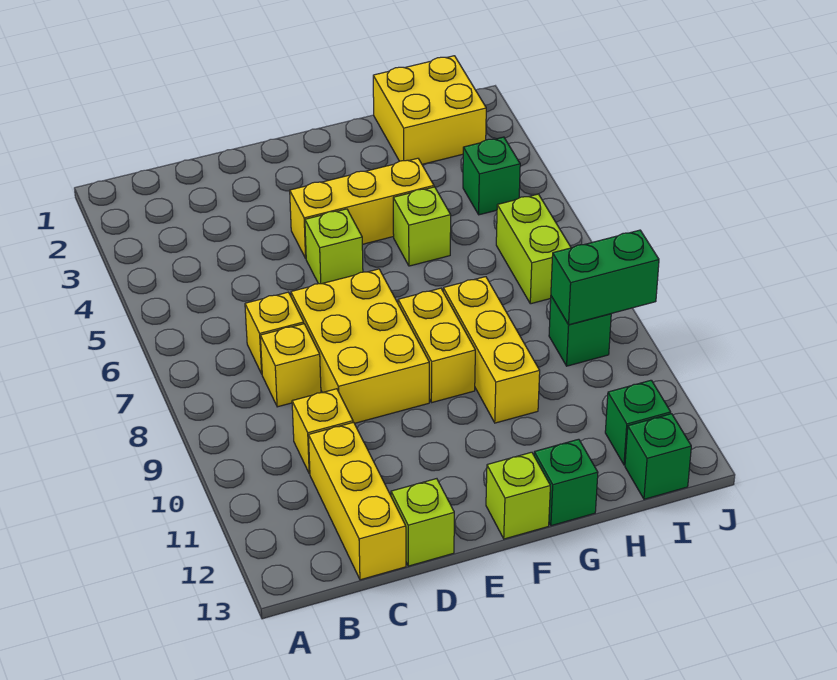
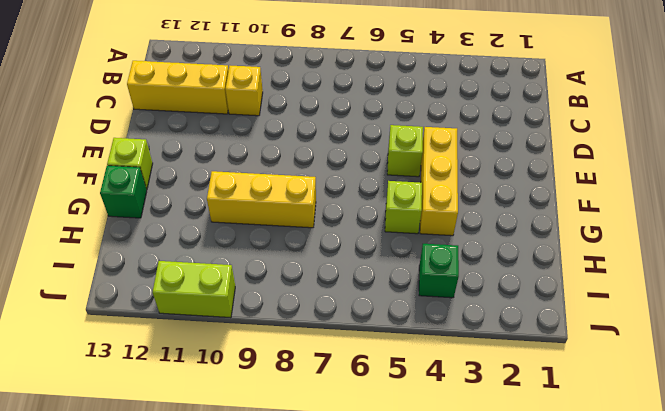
lime 1x2 brick [153,261,235,318] -> lime 1x2 brick moved to [496,194,571,304]
none -> yellow 1x1 brick [245,292,304,374]
none -> yellow 1x1 brick [260,324,321,407]
none -> yellow 2x3 brick [291,269,429,423]

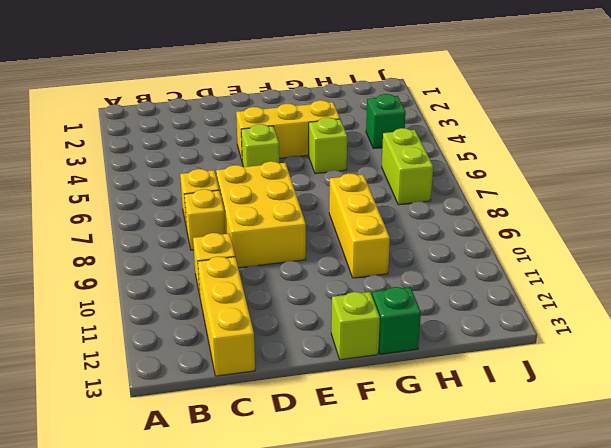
none -> lime 1x1 brick [391,479,454,566]
none -> yellow 1x2 brick [398,288,475,403]
none -> yellow 2x2 brick [373,56,486,164]

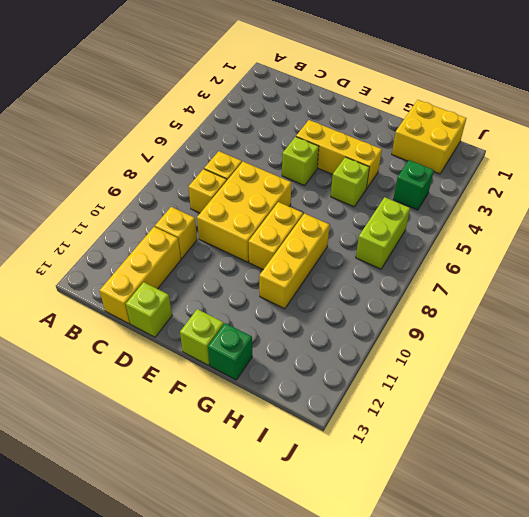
none -> green 1x1 brick [549,296,611,366]
none -> green 1x1 brick [605,380,671,465]
none -> green 1x1 brick [625,414,691,499]

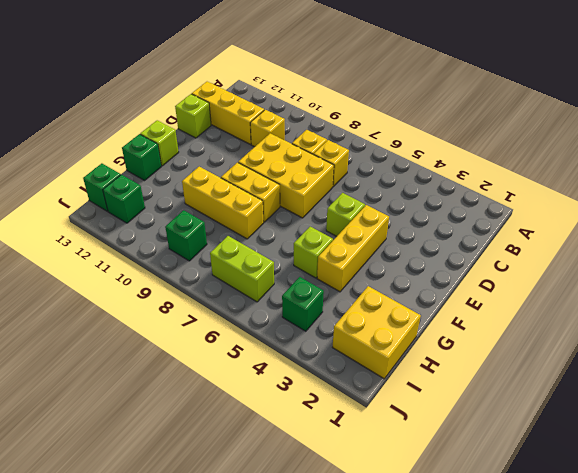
none -> green 1x2 brick [551,230,659,325]

